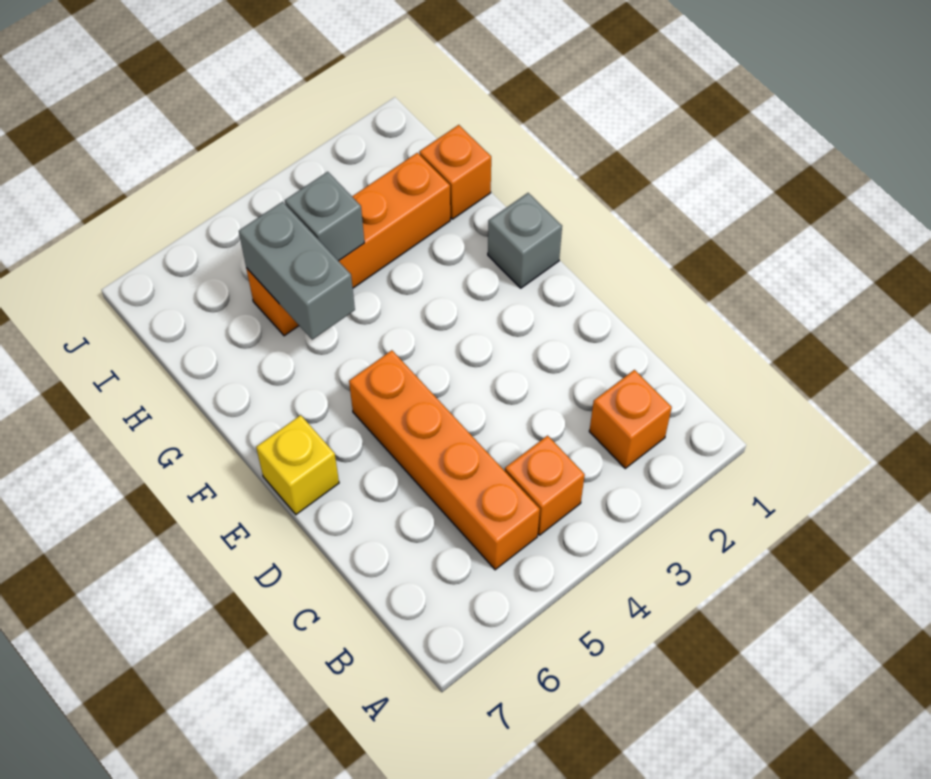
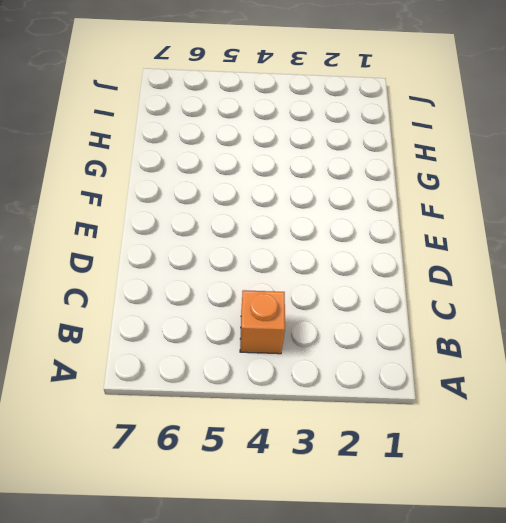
none -> orange 1x1 brick [589,370,672,468]
none -> orange 1x4 brick [349,350,540,570]

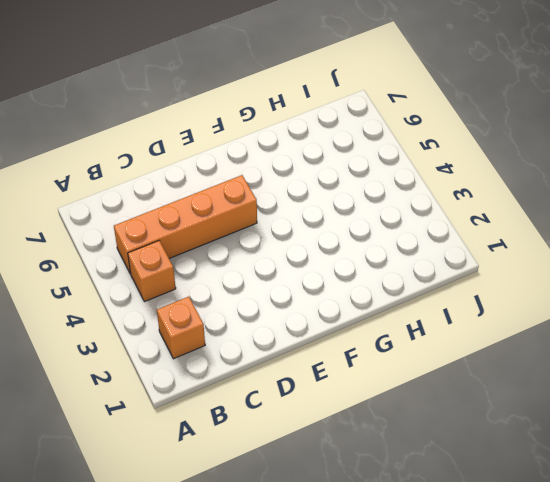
none -> yellow 1x1 brick [256,415,339,514]
none -> grey 1x1 brick [488,193,562,288]

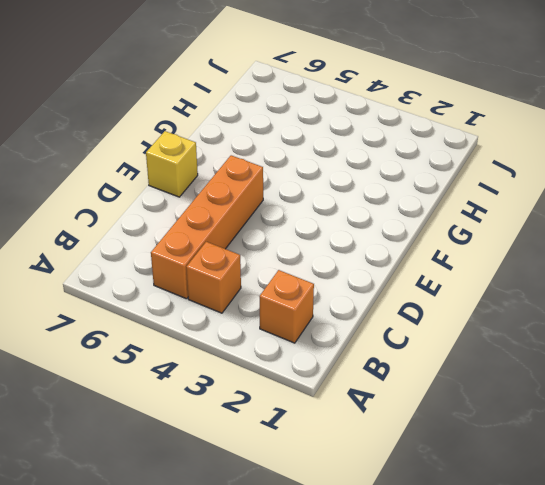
none -> grey 1x1 brick [488,193,562,288]
none -> orange 1x1 brick [419,125,491,219]

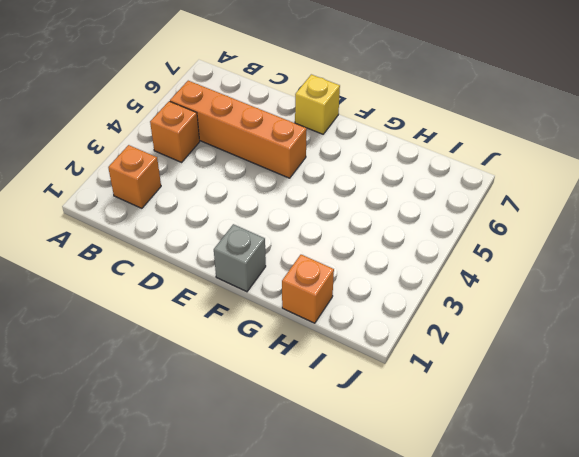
none -> orange 1x4 brick [246,153,450,336]
none -> grey 1x2 brick [239,202,355,340]

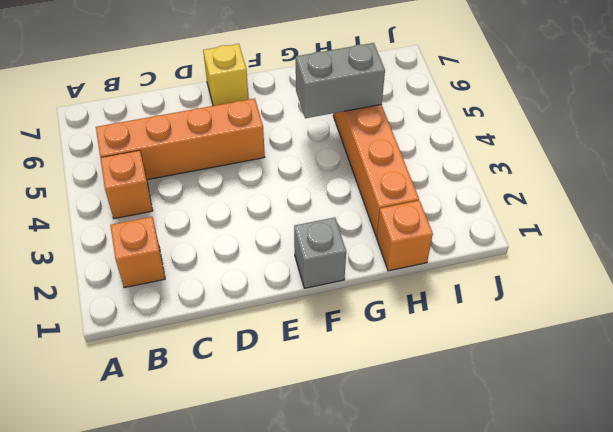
none -> grey 1x1 brick [285,172,364,261]

